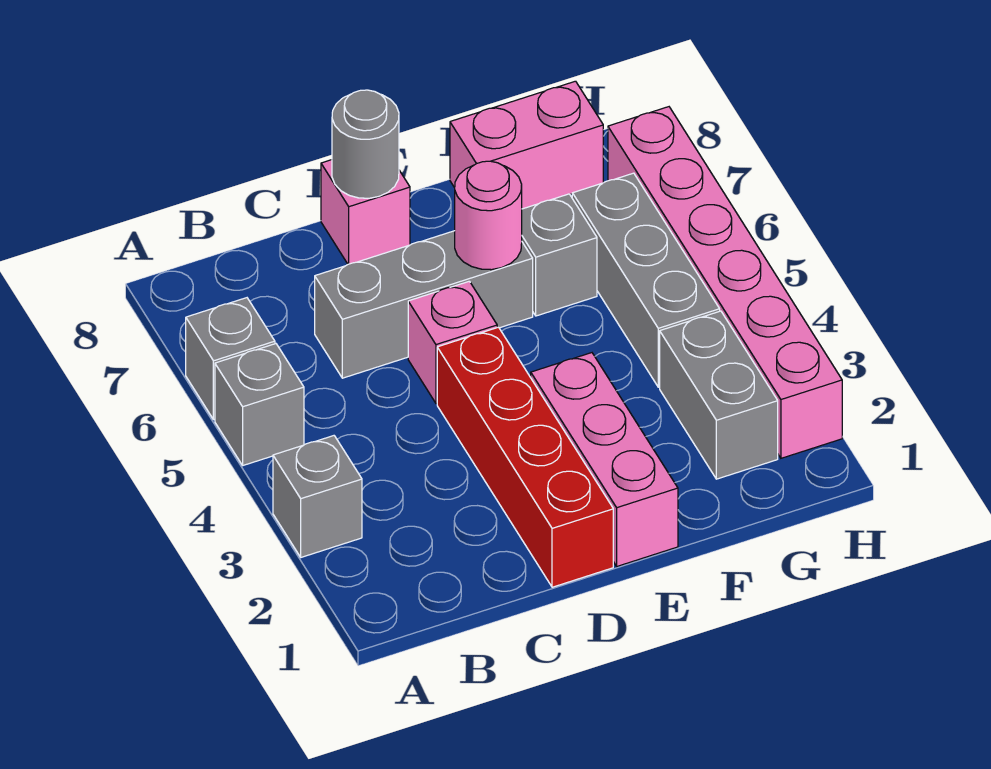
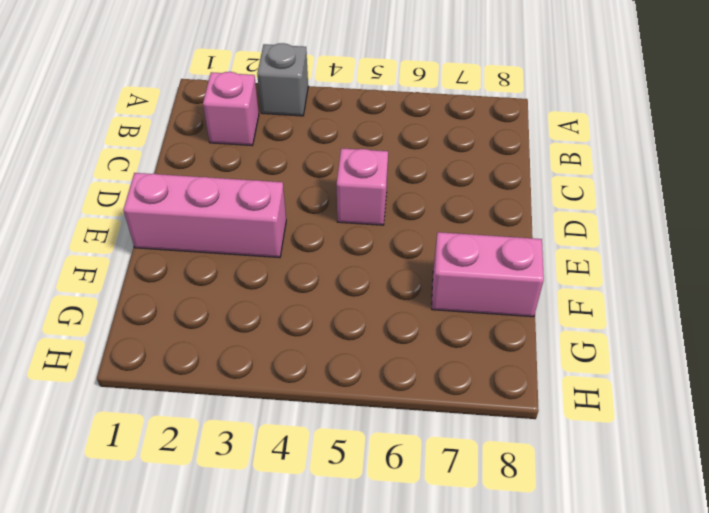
pink 1x1 brick [203,72,259,145] -> pink 1x1 brick moved to [321,160,410,264]
pink 1x2 brick [432,232,544,317] -> pink 1x2 brick turned to [450,81,603,209]
none -> grey 1x1 brick [215,344,304,465]
none -> grey 1x1 brick [186,298,275,420]
none -> grey 1x3 brick [315,231,533,378]

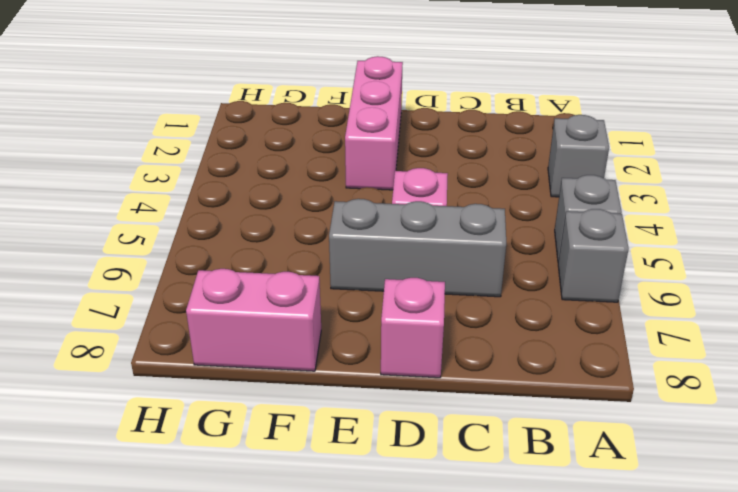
none -> red 1x4 brick [437,327,613,587]
none -> grey 1x1 brick [522,194,597,316]
none -> grey 1x2 brick [660,311,778,479]

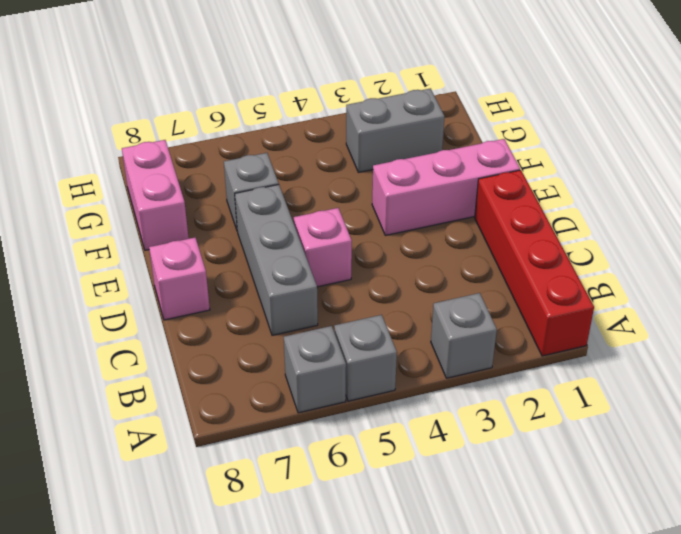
red 1x4 brick [475,170,594,356] -> red 1x4 brick turned to [437,327,613,587]
none -> grey 1x3 brick [572,173,720,387]
none -> pink 1x6 brick [608,107,842,458]
none -> grey 1x1 round brick [332,90,399,198]

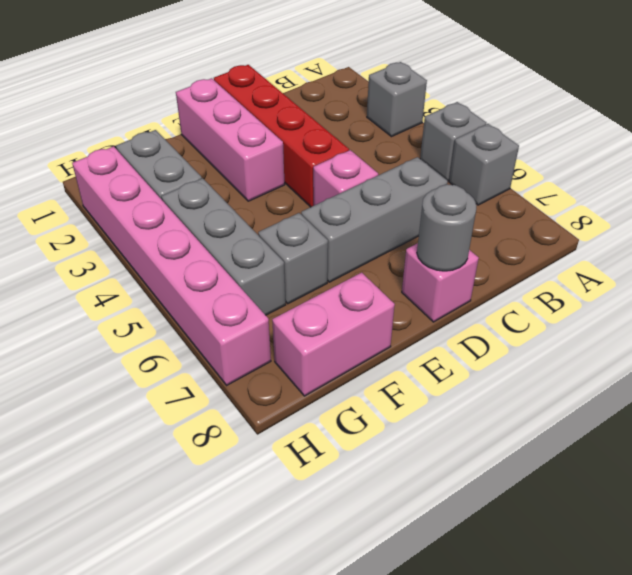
none -> pink 1x1 round brick [455,161,522,270]

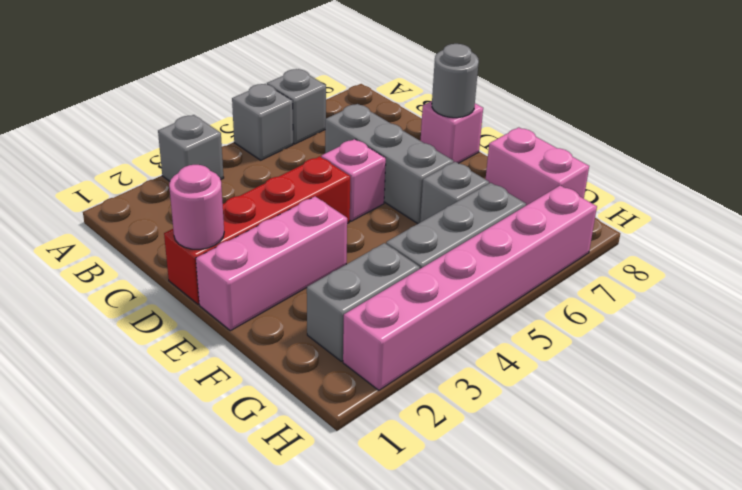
pink 1x1 round brick [169,165,224,250] -> pink 1x1 round brick moved to [455,161,522,270]

